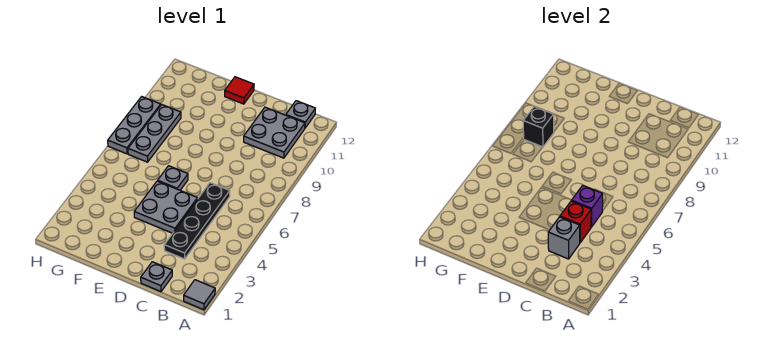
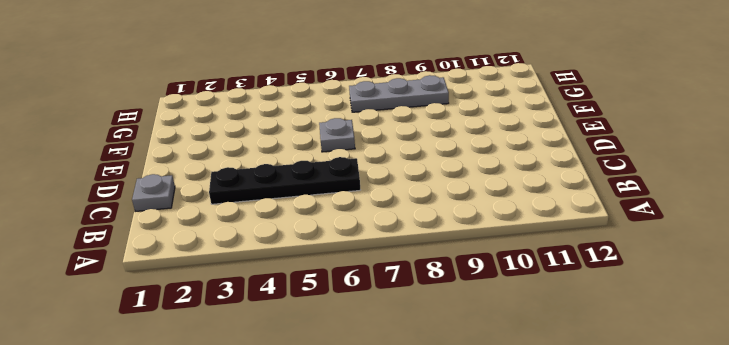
none -> grey 1x1 tile [184,280,215,310]
none -> grey 2x2 plate [244,107,305,158]
none -> grey 1x1 plate [286,101,315,128]

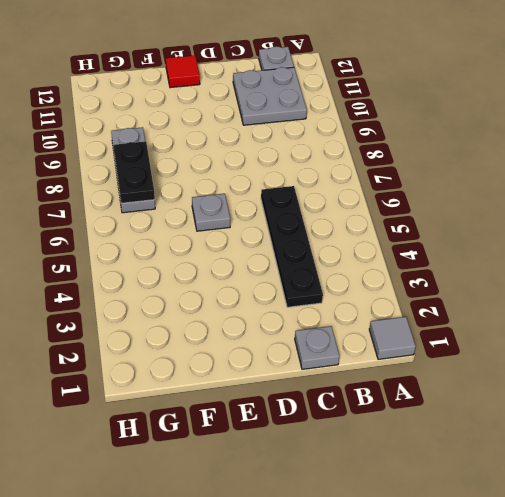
black 1x2 plate [114,141,155,203] -> black 1x1 brick [523,106,554,147]
none -> grey 2x2 plate [134,181,198,233]
none -> grey 1x3 plate [108,97,161,154]
none -> grey 1x1 brick [548,217,580,259]

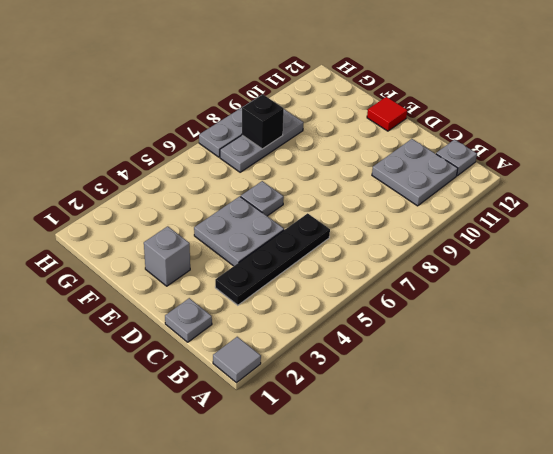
grey 1x1 brick [144,226,190,286] -> grey 1x1 brick moved to [548,217,580,259]
none -> red 1x1 brick [560,201,591,243]
none -> purple 1x1 brick [572,185,603,227]

